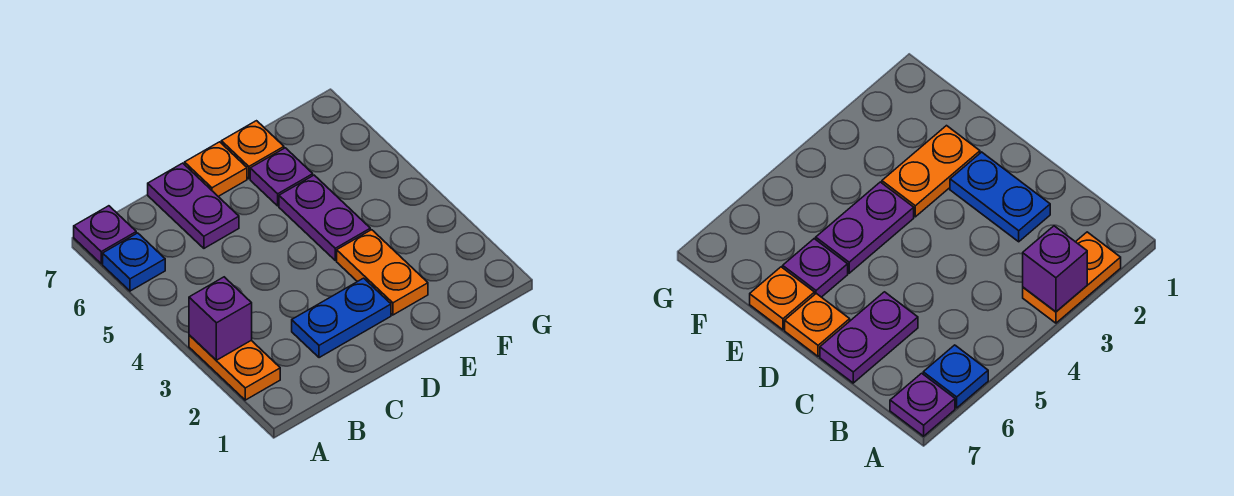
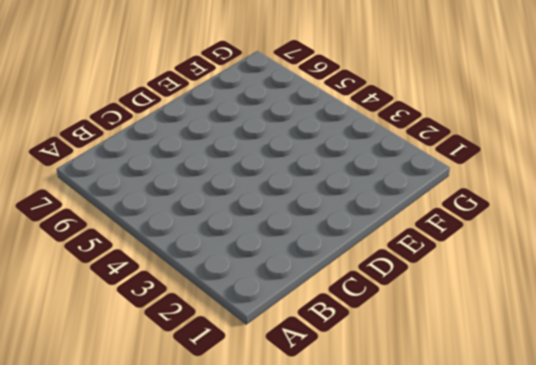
none -> orange 1x2 plate [189,335,280,400]
none -> blue 1x1 plate [103,233,165,291]

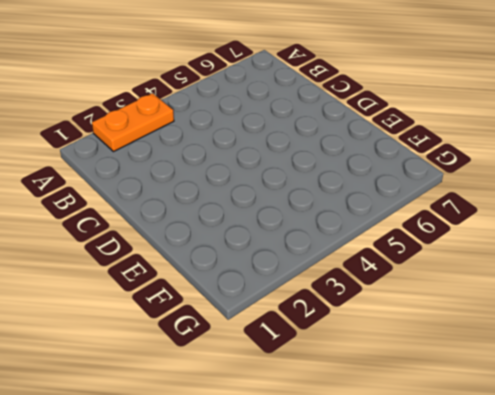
none -> blue 1x1 plate [103,233,165,291]
none -> purple 1x1 plate [74,206,136,264]

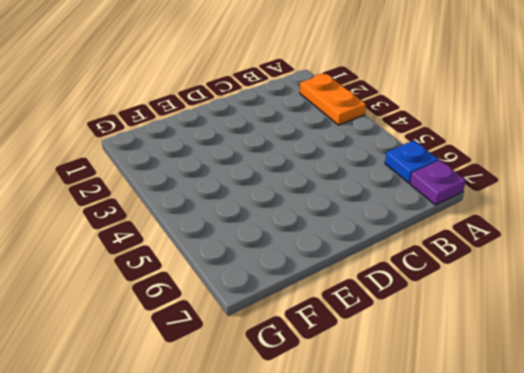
none -> blue 1x2 plate [292,278,391,358]
none -> purple 1x2 plate [148,163,239,248]

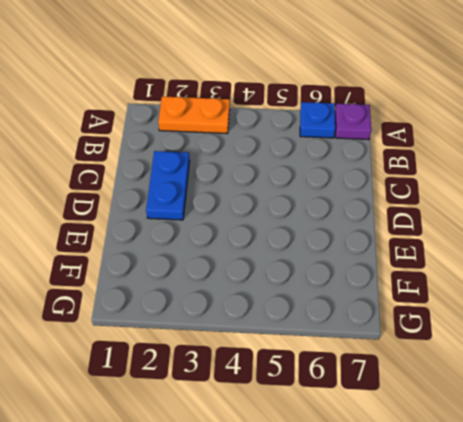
none -> purple 1x2 plate [148,163,239,248]
none -> orange 1x1 plate [185,142,247,196]

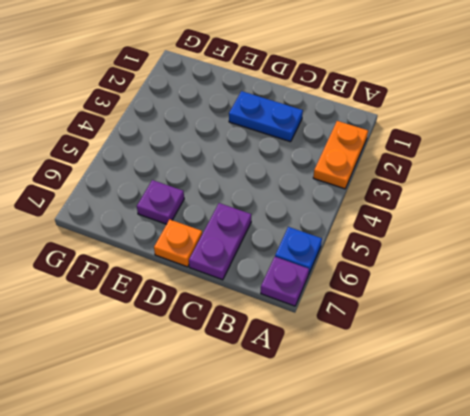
none -> orange 1x2 plate [337,230,428,315]
none -> purple 1x2 plate [279,175,370,260]

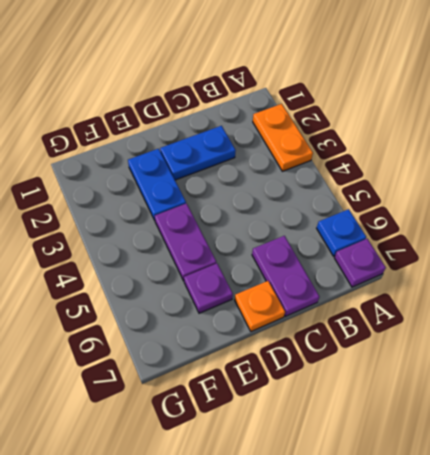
blue 1x2 plate [128,149,186,220] -> orange 1x2 plate [337,230,428,315]
none -> orange 1x1 plate [221,121,284,179]
none -> purple 1x1 brick [189,277,252,360]

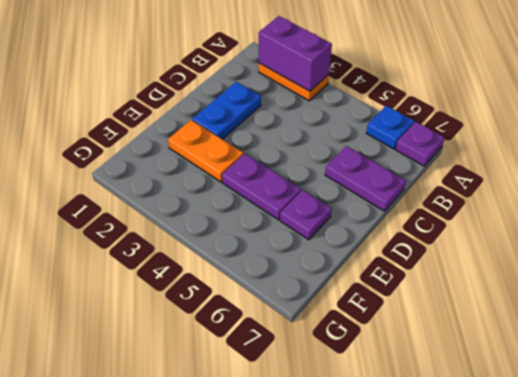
purple 1x2 brick [259,16,332,91] -> purple 1x1 brick [189,277,252,360]
none -> orange 1x1 plate [185,142,247,196]
none -> orange 1x1 plate [221,121,284,179]

